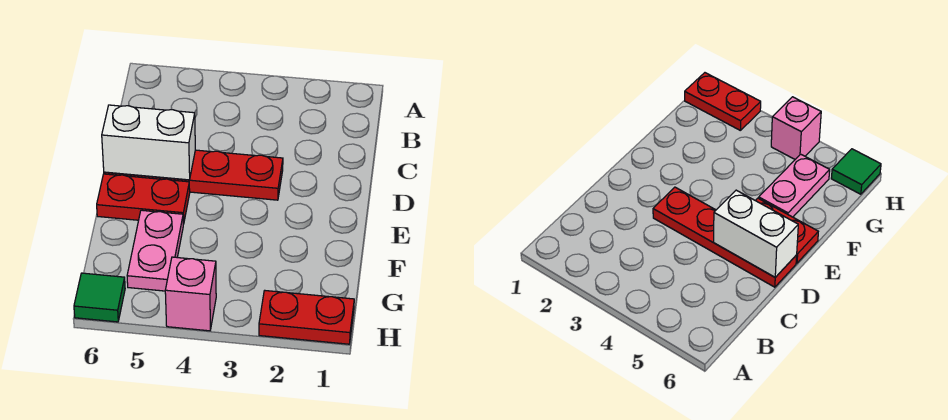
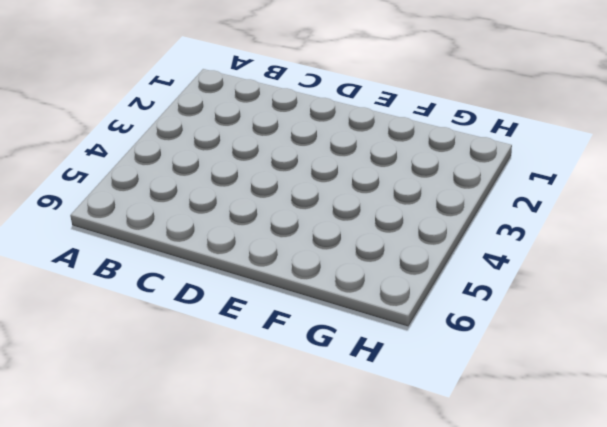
none -> red 1x4 plate [104,150,283,200]
none -> red 1x2 plate [97,174,190,224]

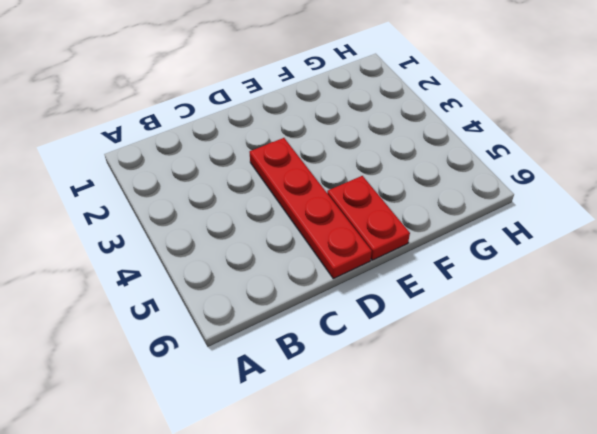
none -> pink 1x2 plate [127,210,183,291]
none -> red 1x2 plate [259,291,354,344]

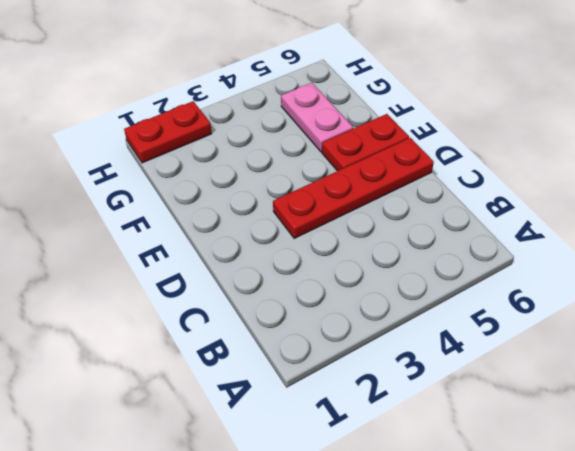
none -> pink 1x1 brick [165,257,216,331]
none -> green 1x1 tile [74,273,125,322]

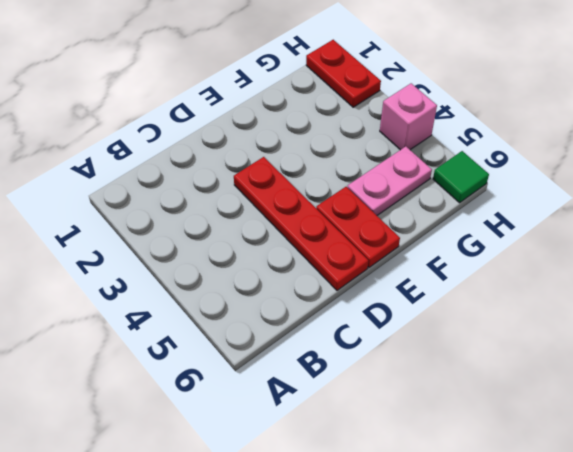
none -> white 1x2 brick [102,105,195,180]

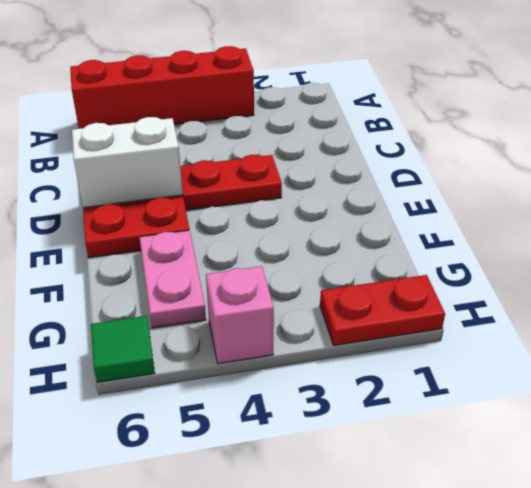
red 1x4 brick [70,46,254,129] -> none

